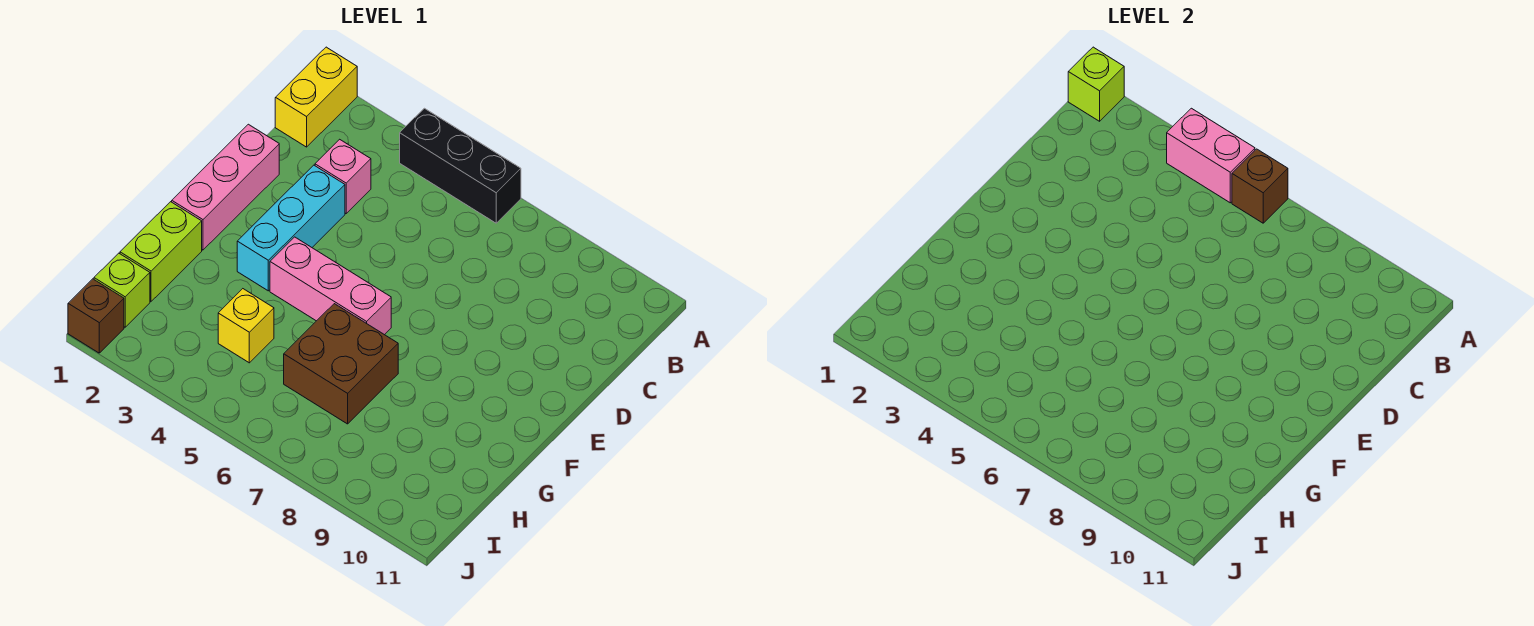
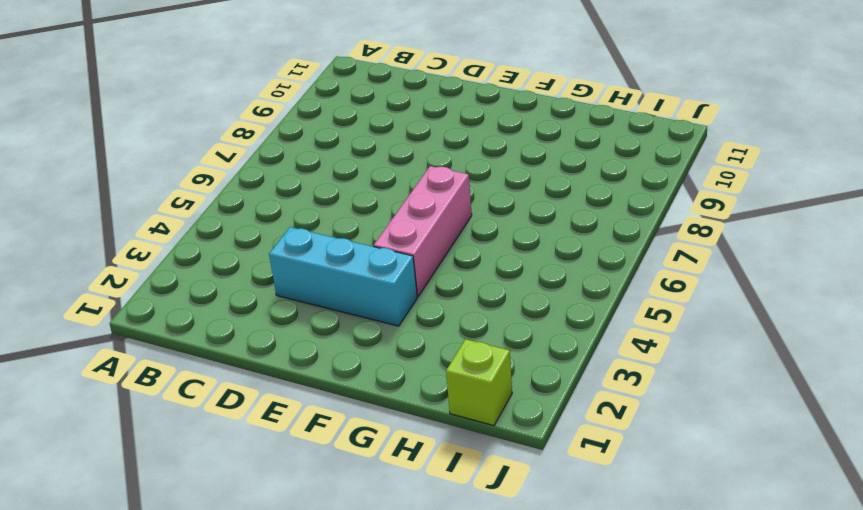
none -> yellow 1x2 brick [275,47,357,147]
none -> black 1x3 brick [400,108,521,223]
none -> pink 1x1 brick [315,139,371,213]

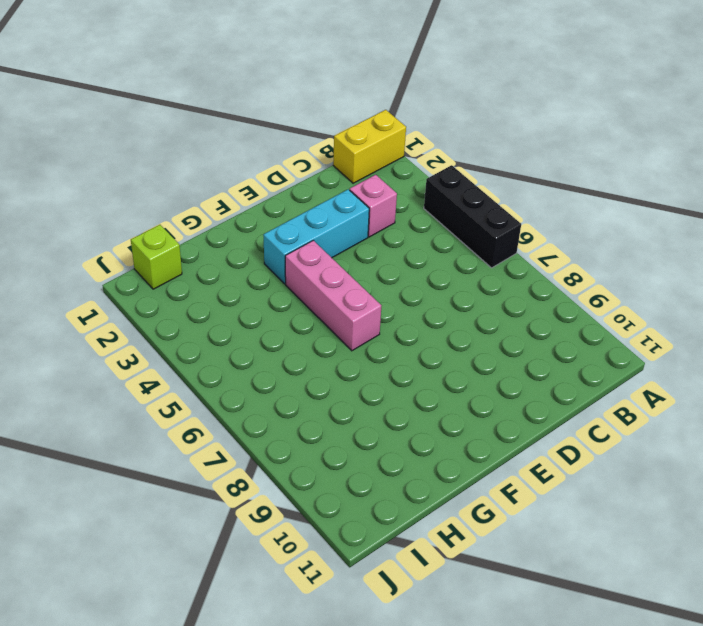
none -> pink 1x3 brick [172,124,279,250]
none -> lime 1x2 brick [120,202,202,301]
none -> brown 2x2 brick [284,304,398,424]

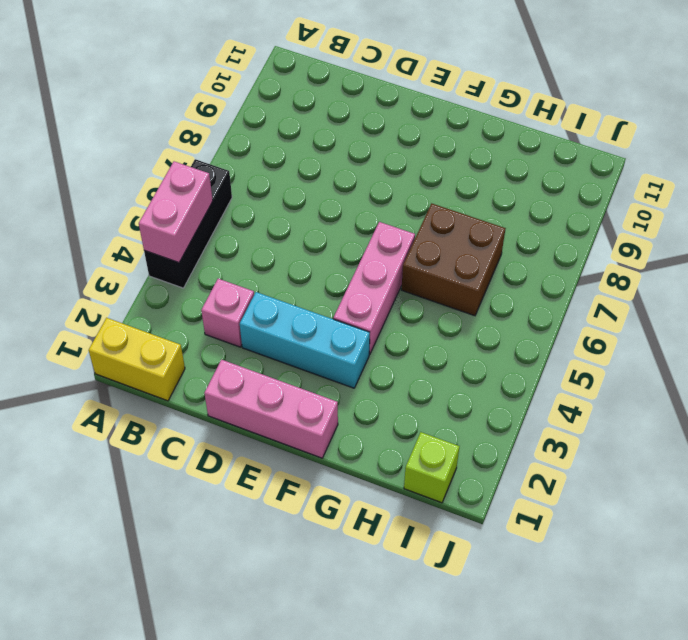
none -> lime 1x2 brick [120,202,202,301]
none -> yellow 1x1 brick [218,289,274,363]
none -> brown 1x1 brick [68,279,124,353]

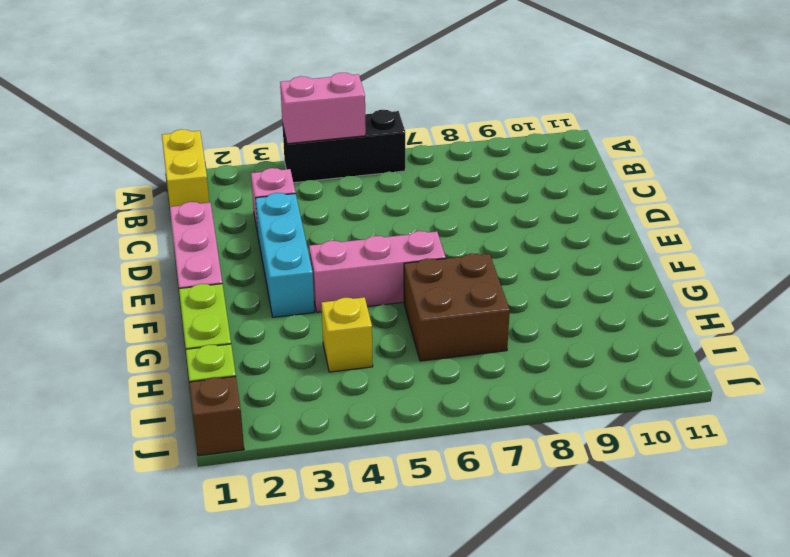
none -> lime 1x1 brick [1068,47,1124,121]
none -> brown 1x1 brick [1232,149,1288,223]

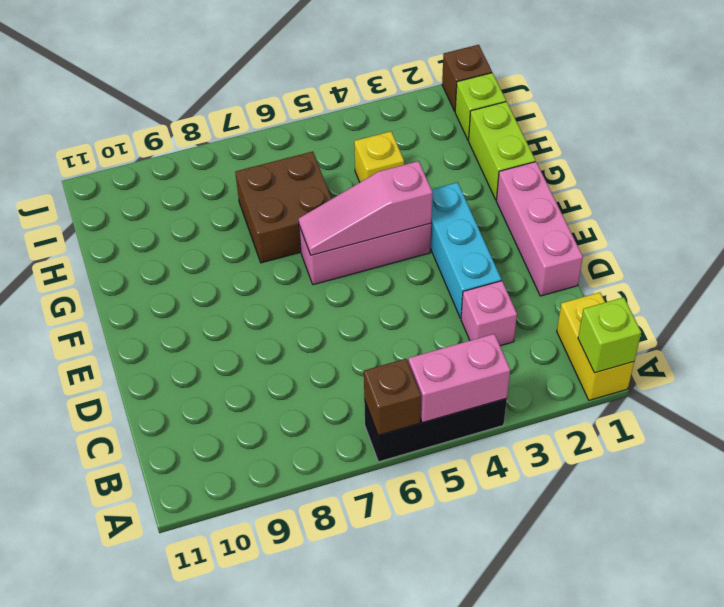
pink 1x3 slope [299,161,432,255] -> none

